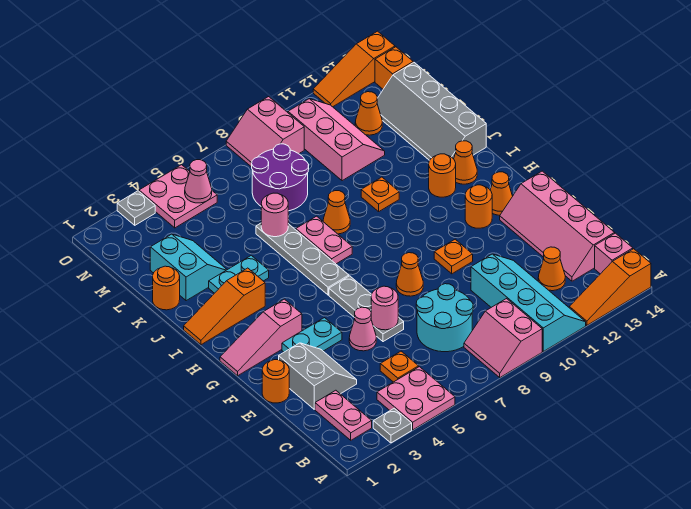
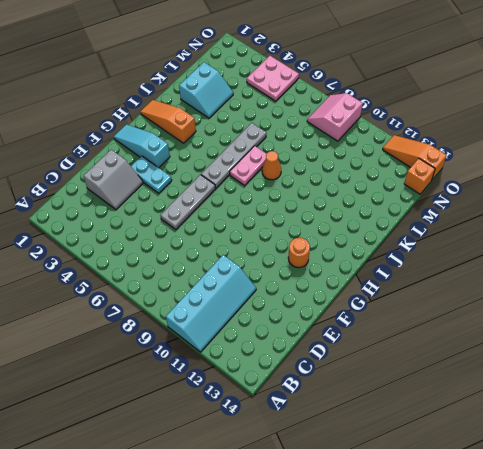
cyan 1x3 slope [114,124,170,168] -> pink 1x3 slope [220,299,302,376]
none -> grey 1x1 plate [373,408,412,443]
none -> pink 2x2 plate [377,367,455,430]
none -> pink 2x2 slope [464,299,542,377]
none -> orange 1x3 slope [569,249,651,325]

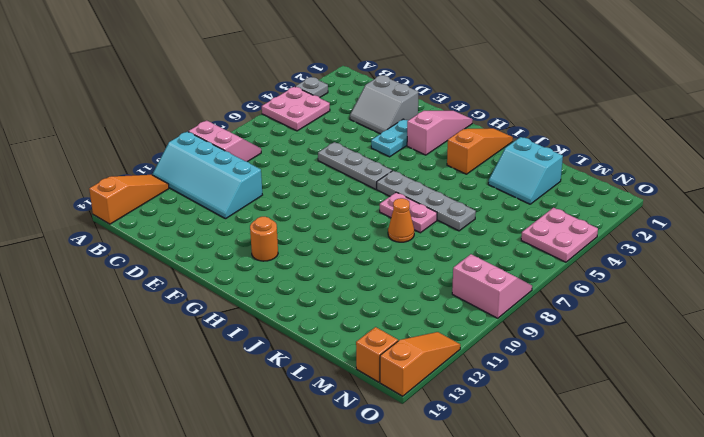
none -> pink 1x2 plate [315,390,372,440]
none -> pink 1x1 brick [595,233,633,274]
none -> orange 1x1 plate [380,351,419,382]
none -> cyan 2x2 round brick [416,284,473,352]

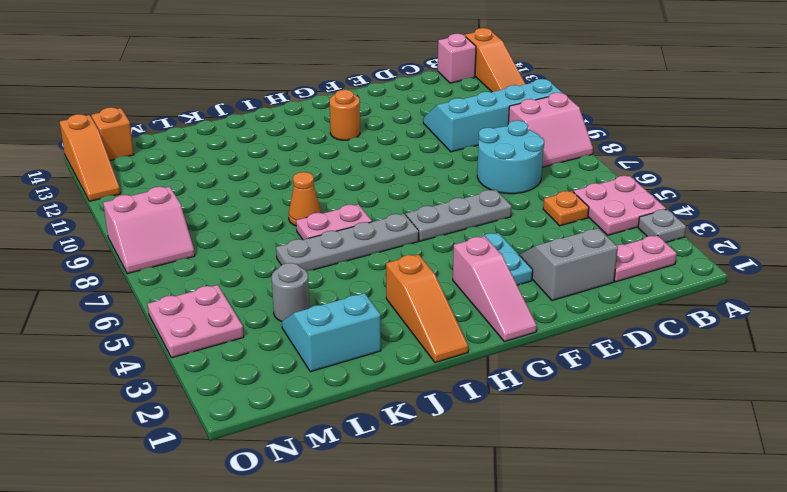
grey 1x1 round brick [272,263,309,322] -> none
none -> orange 1x1 cone [538,247,565,291]
none -> pink 2x4 slope [500,171,615,281]
none -> orange 1x1 round brick [262,360,289,403]
none -> pink 1x1 cone [349,307,376,351]

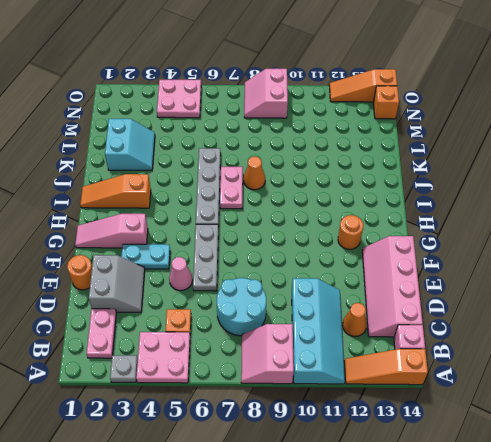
none -> orange 1x1 cone [396,253,423,296]
none -> orange 1x1 plate [434,239,473,274]
none -> orange 1x1 cone [490,172,513,215]
none -> orange 1x1 round brick [429,154,456,197]

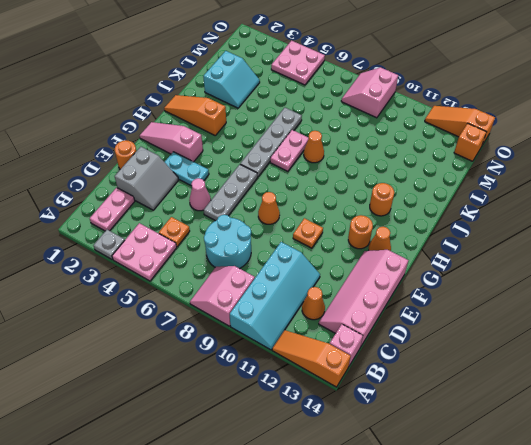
none -> orange 1x1 cone [454,141,477,184]
none -> cyan 1x2 plate [209,255,269,293]
none -> orange 1x1 plate [361,177,399,212]
none -> grey 2x4 slope [377,62,486,160]

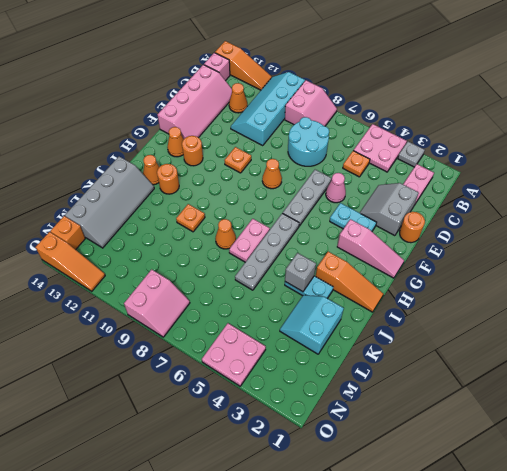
grey 1x1 brick [285,253,316,292] -> none
none -> orange 1x1 round brick [153,266,180,310]
none -> purple 2x2 round brick [252,144,309,211]
none -> pink 2x3 slope [288,99,385,181]
none -> orange 1x1 cone [355,92,382,135]

